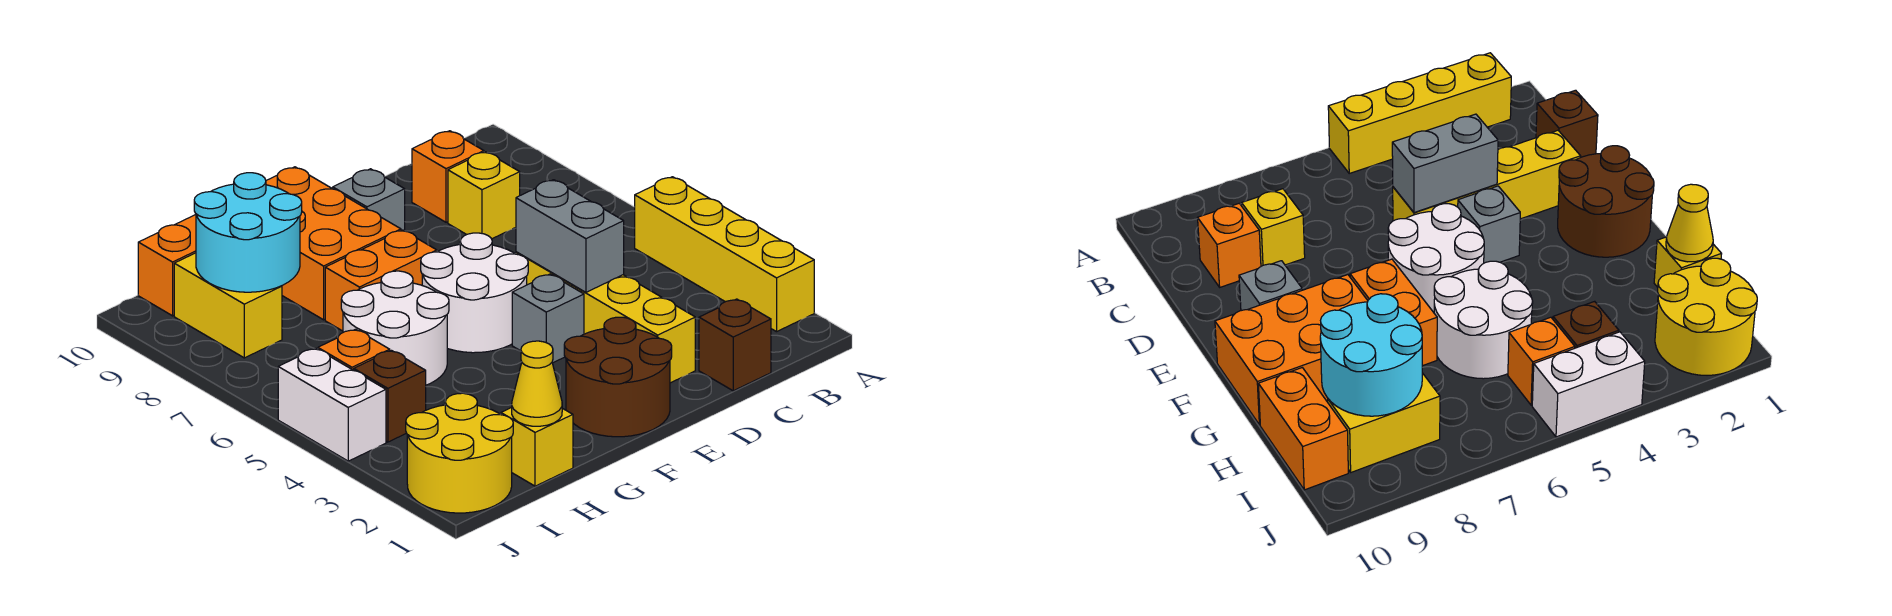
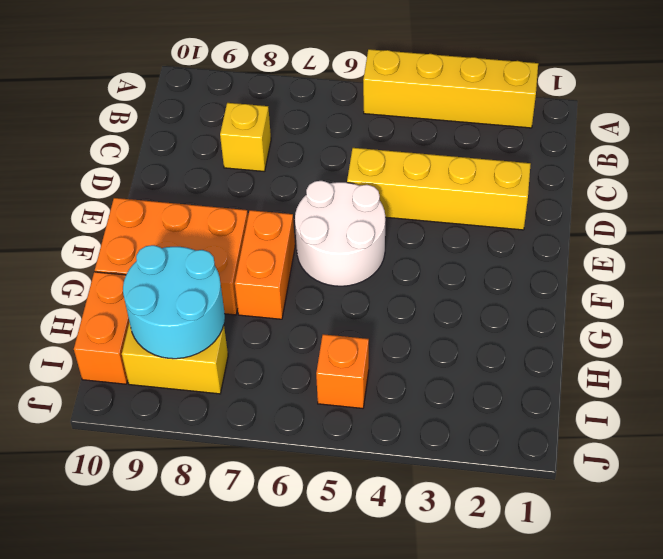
none -> brown 1x1 brick [699,299,771,391]
none -> orange 1x1 brick [412,131,484,222]
none -> brown 2x2 round brick [564,317,672,437]

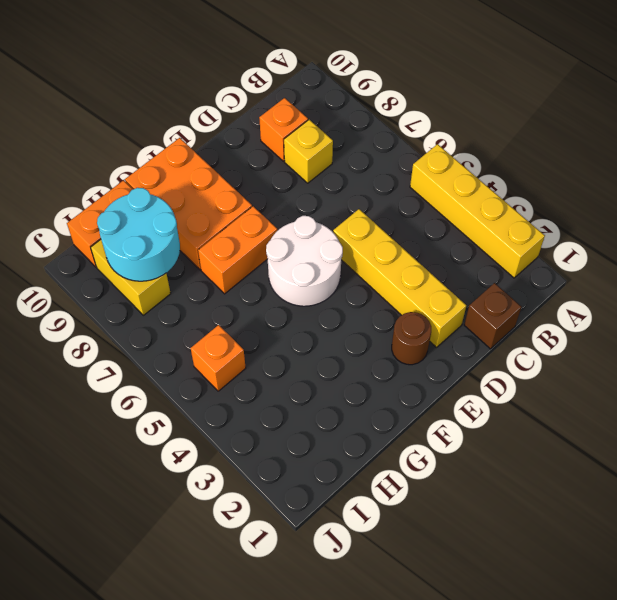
brown 1x1 round brick [392,312,431,365] -> brown 2x2 round brick [564,317,672,437]
none -> grey 1x1 brick [512,274,584,363]
none -> grey 1x1 brick [333,169,405,231]
none -> white 2x2 round brick [341,271,449,385]

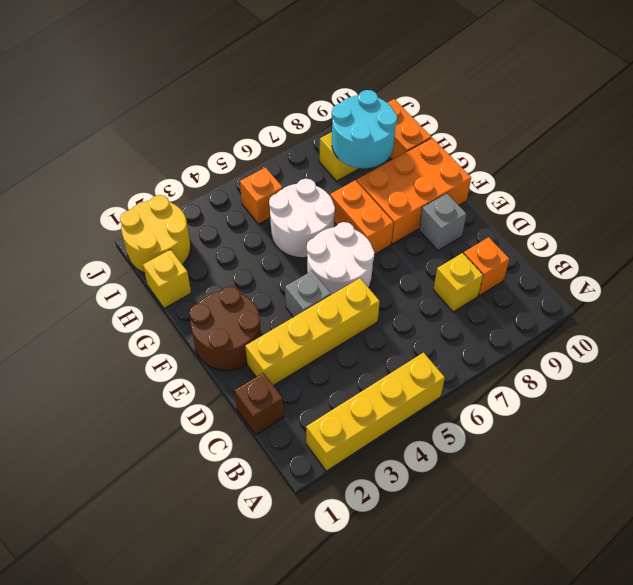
none -> brown 1x1 brick [354,350,426,442]
none -> white 1x2 brick [278,349,386,461]
none -> grey 1x2 brick [516,180,624,292]

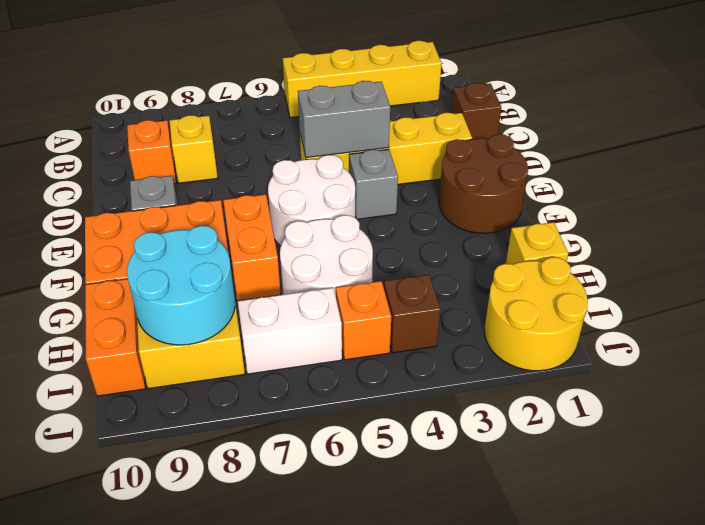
white 1x2 brick [238,288,342,374] -> white 1x2 brick moved to [278,349,386,461]
none -> yellow 1x1 cone [512,341,562,426]

